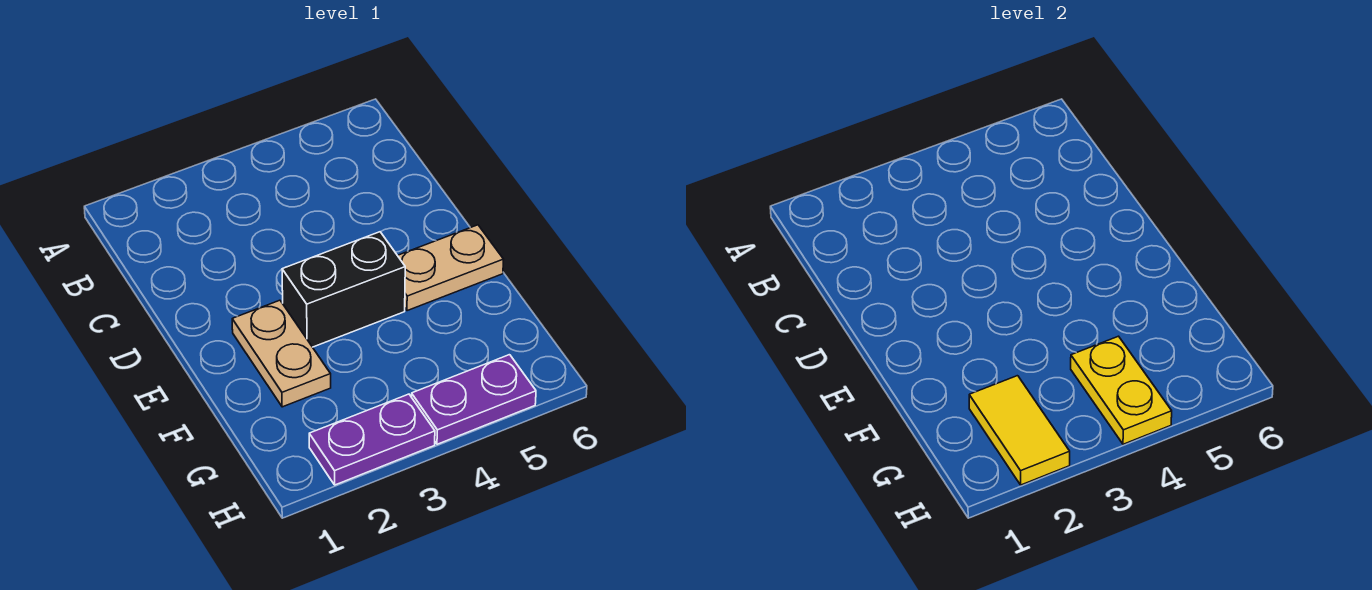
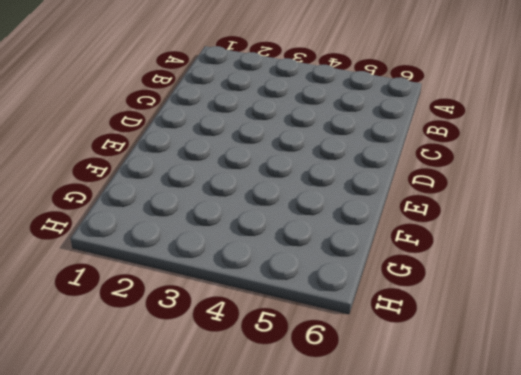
none -> tan 1x2 plate [232,300,331,407]
none -> black 1x2 brick [282,232,405,347]

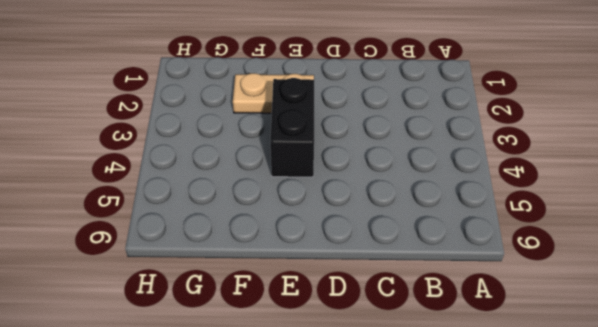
none -> tan 1x2 plate [397,225,504,311]
none -> purple 1x2 plate [309,394,435,485]

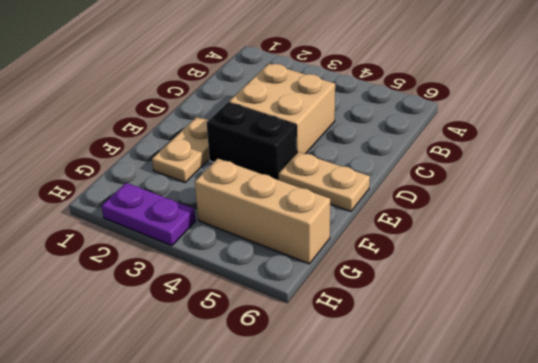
tan 2x2 brick [229,63,335,154] -> none
tan 1x3 brick [195,159,330,264] -> none
none -> purple 1x2 plate [412,355,536,444]
none -> yellow 1x2 tile [969,376,1070,485]

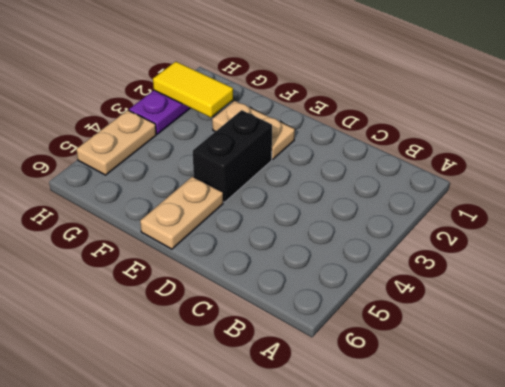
tan 1x2 plate [76,110,156,175] -> purple 1x2 plate [412,355,536,444]
none -> yellow 1x2 plate [1071,336,1172,444]

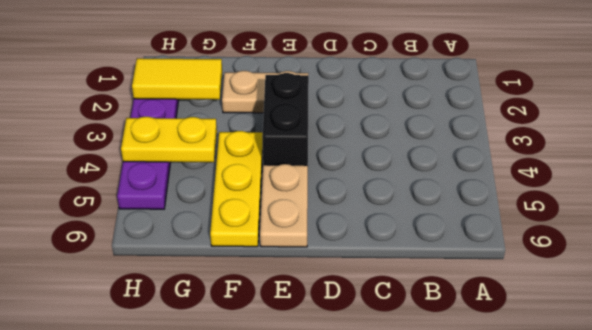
yellow 1x3 plate [210,131,263,247] -> none

